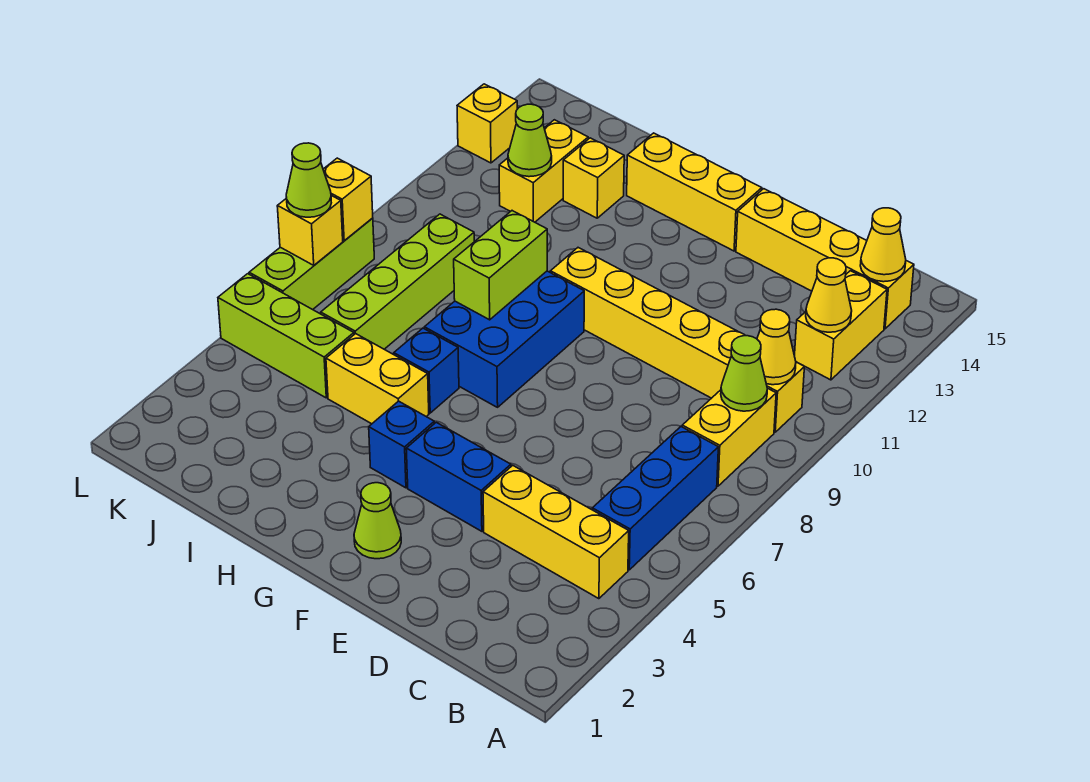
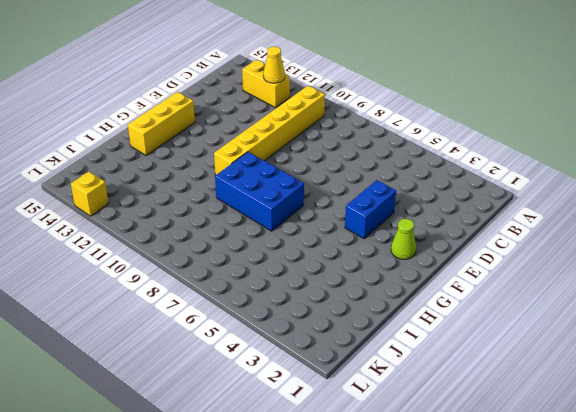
none -> yellow 1x3 brick [483,465,629,599]
none -> blue 1x3 brick [592,427,718,570]
none -> yellow 1x2 brick [682,388,776,486]

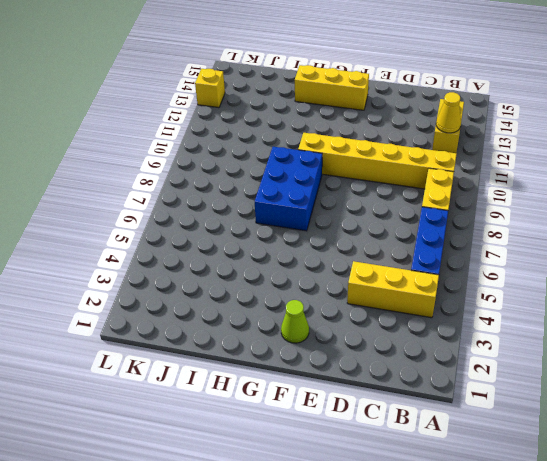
none -> yellow 1x4 brick [736,189,914,329]
none -> blue 1x2 brick [406,422,511,531]
none -> blue 1x1 brick [369,401,434,488]

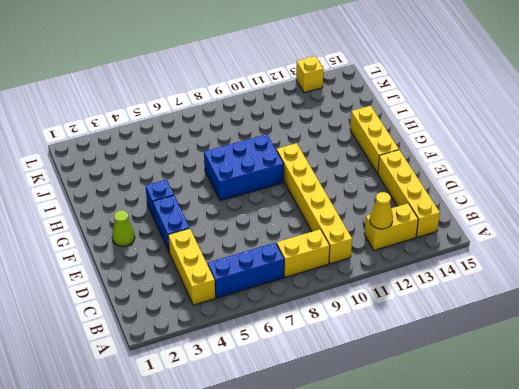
none -> yellow 1x2 brick [326,334,429,424]
none -> blue 1x1 brick [394,328,459,413]
none -> yellow 1x1 brick [563,138,624,218]

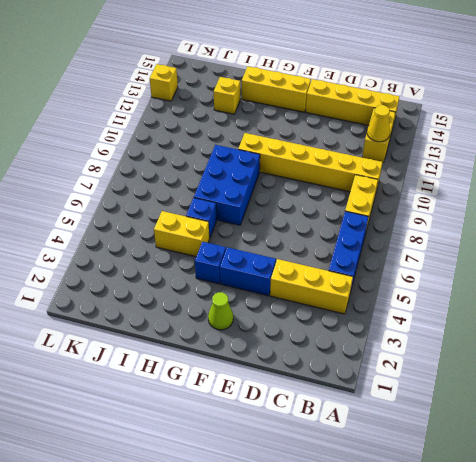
none -> lime 1x3 brick [218,274,354,398]
none -> lime 1x4 brick [321,214,474,349]
none -> yellow 1x2 brick [499,120,588,222]

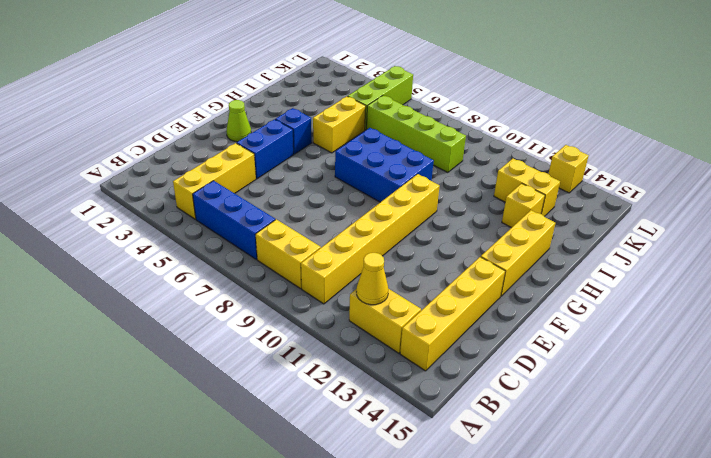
none -> blue 1x1 brick [394,328,459,413]
none -> lime 1x3 brick [249,218,374,310]
none -> lime 1x1 cone [721,336,767,411]

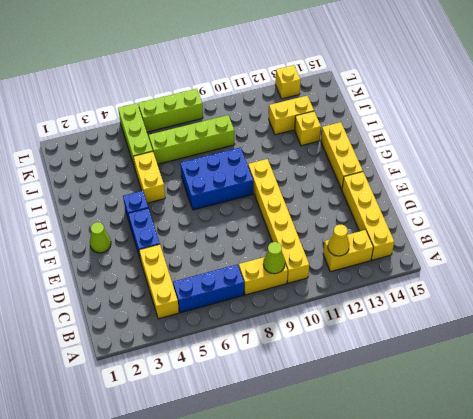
none -> blue 1x1 brick [394,328,459,413]
none -> yellow 1x1 cone [757,309,796,385]
none -> yellow 1x1 cone [860,208,906,282]

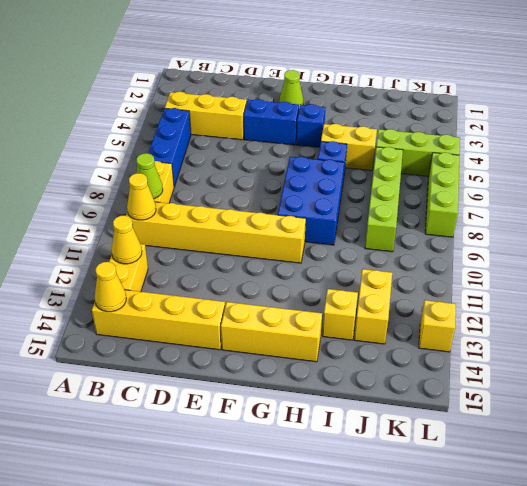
none -> lime 1x2 brick [454,211,547,320]
none -> lime 1x1 cone [508,104,552,177]
none -> yellow 1x1 brick [277,195,343,265]

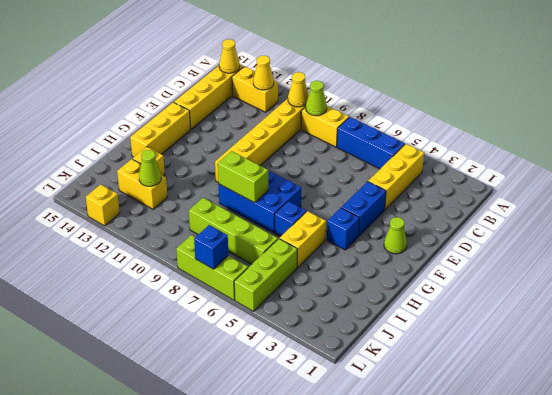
blue 1x1 brick [194,225,228,269] -> yellow 1x1 brick [277,195,343,265]
none -> yellow 1x1 brick [323,158,373,241]
none -> lime 1x1 cone [286,143,331,217]

